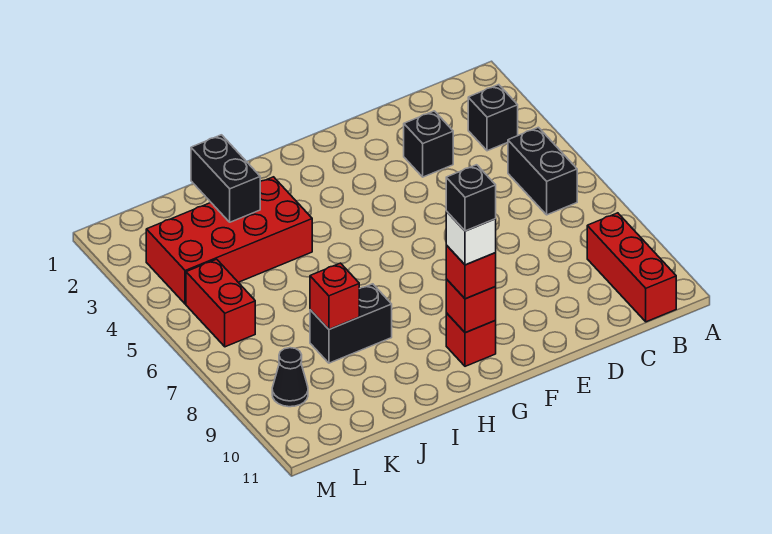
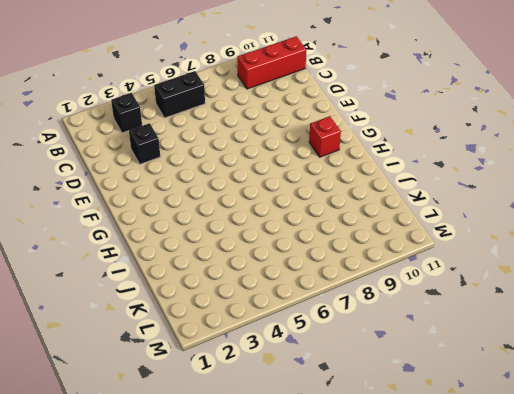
none -> red 2x4 brick [146,177,312,304]
none -> black 1x2 brick [310,284,392,363]
none -> red 1x2 brick [186,259,255,347]

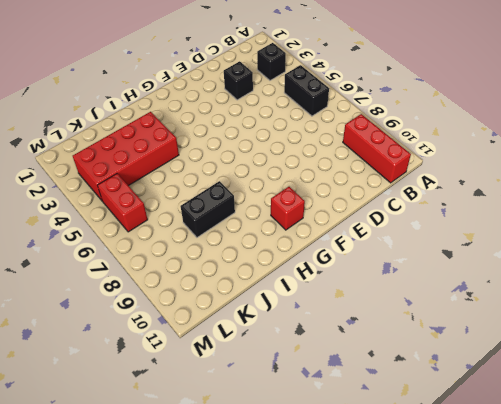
none -> black 1x1 cone [272,348,308,407]
none -> red 1x1 brick [446,279,496,333]
none -> black 1x2 brick [191,135,260,222]

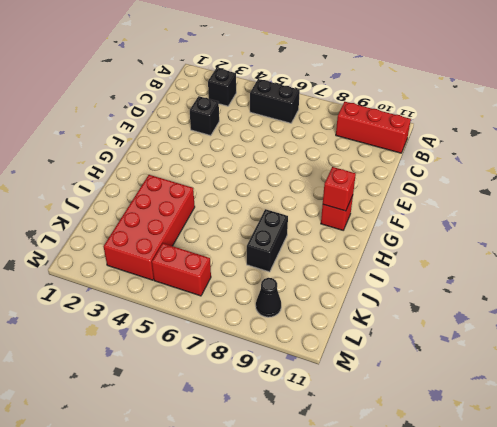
none -> black 1x2 brick [191,135,260,222]
none -> red 1x1 brick [310,263,359,329]
none -> red 1x1 brick [446,245,496,299]

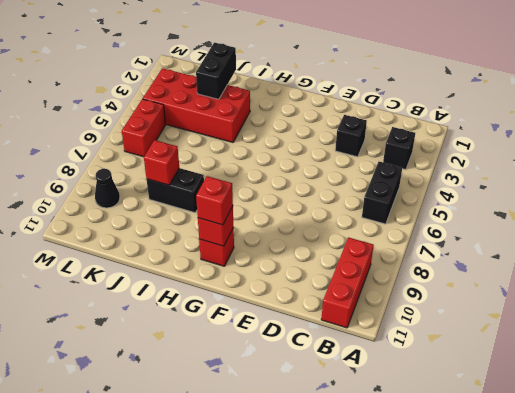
none -> white 1x1 brick [446,211,496,265]
none -> black 1x1 brick [446,165,496,231]

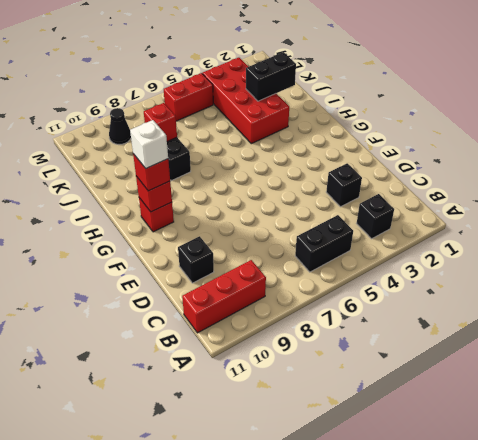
black 1x1 brick [178,236,214,283] -> black 1x1 brick moved to [446,165,496,231]

